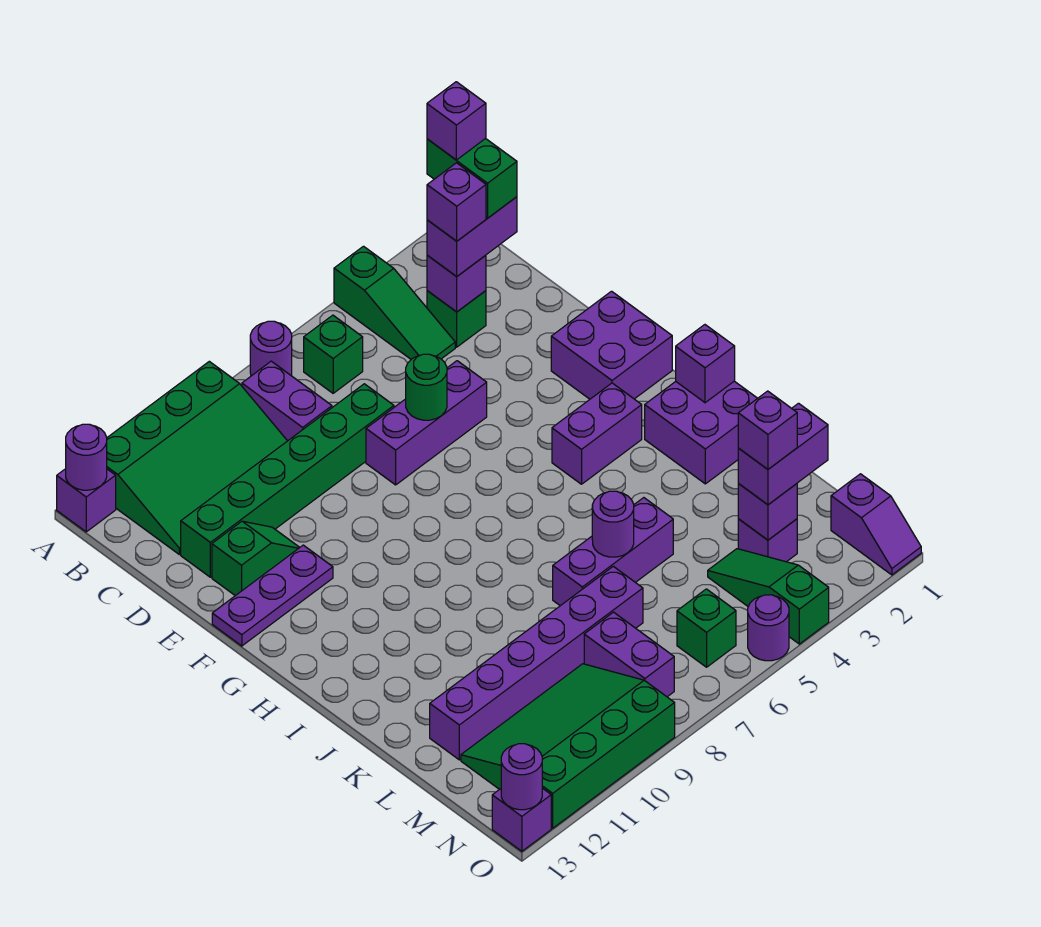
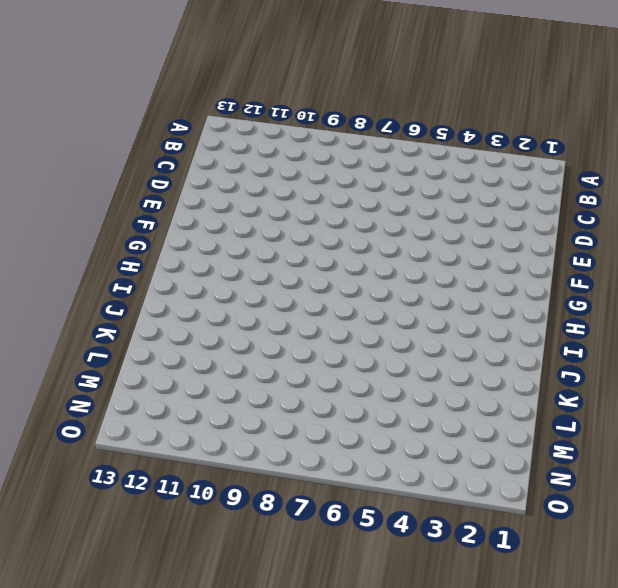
none -> green 1x3 slope [334,246,455,359]
none -> purple 1x1 round brick [250,321,292,376]
none -> green 3x4 slope [107,361,287,554]
none -> purple 1x1 brick [57,469,116,532]

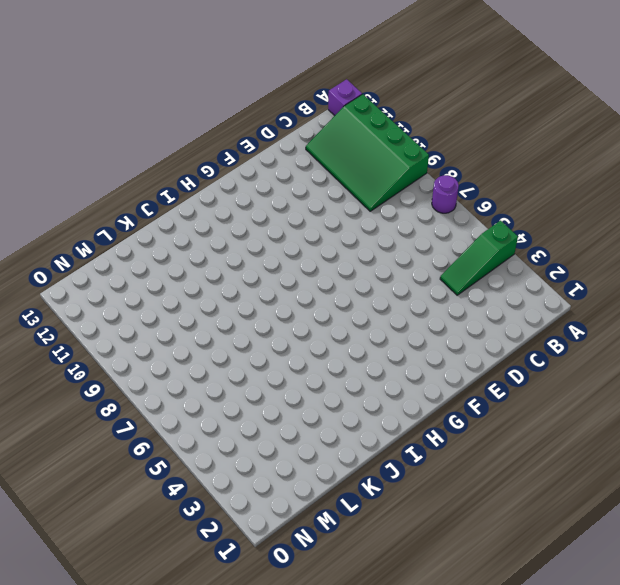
none -> green 1x1 brick [304,315,363,393]
none -> purple 1x2 brick [242,361,332,441]
none -> green 1x1 brick [427,291,486,347]
none -> green 1x6 brick [181,384,394,577]

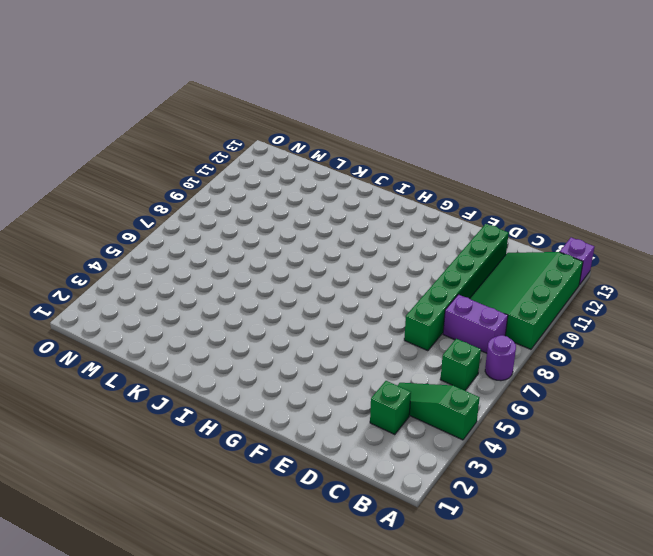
none -> purple 1x3 brick [366,361,487,485]
none -> green 1x2 slope [212,521,300,596]
none -> purple 2x2 brick [551,291,672,399]
none -> purple 1x3 plate [212,545,333,646]

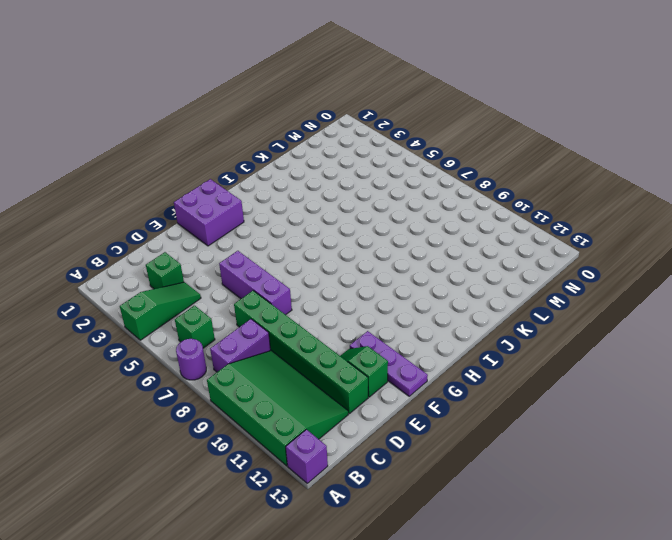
none -> purple 1x2 brick [552,383,642,484]
none -> purple 2x2 brick [645,381,757,484]
none -> purple 1x3 brick [553,498,673,606]
none -> purple 1x6 brick [430,566,643,760]

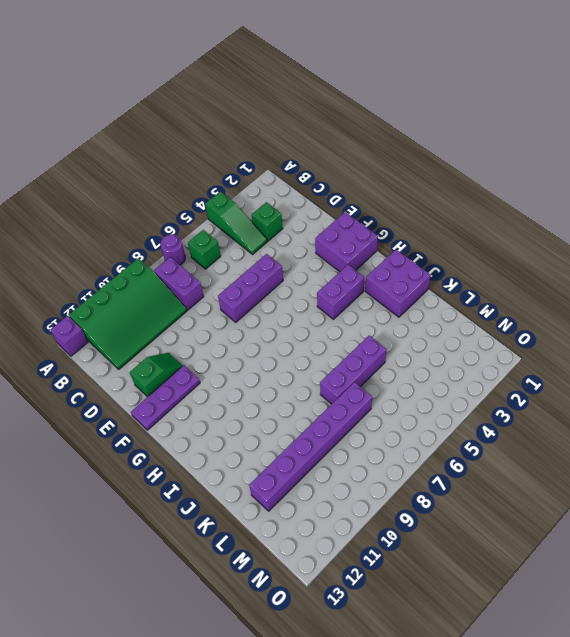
none -> green 1x6 brick [181,384,394,577]
none -> purple 1x1 brick [738,519,797,562]
none -> green 1x3 slope [708,549,829,644]
none -> purple 1x2 brick [584,612,674,697]

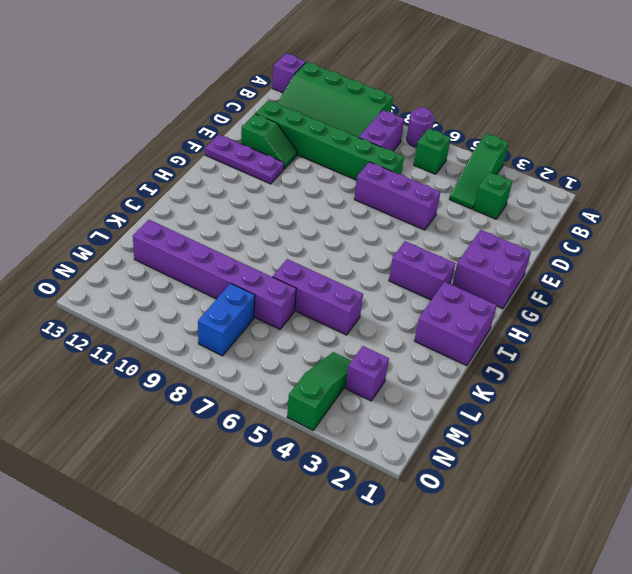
blue 1x2 brick [198,283,255,356] -> purple 1x2 brick [584,612,674,697]
none -> green 3x4 slope [461,664,675,828]
none -> purple 1x2 slope [831,474,921,575]
none -> green 1x1 brick [677,589,736,667]
none -> purple 1x1 round brick [748,595,789,661]

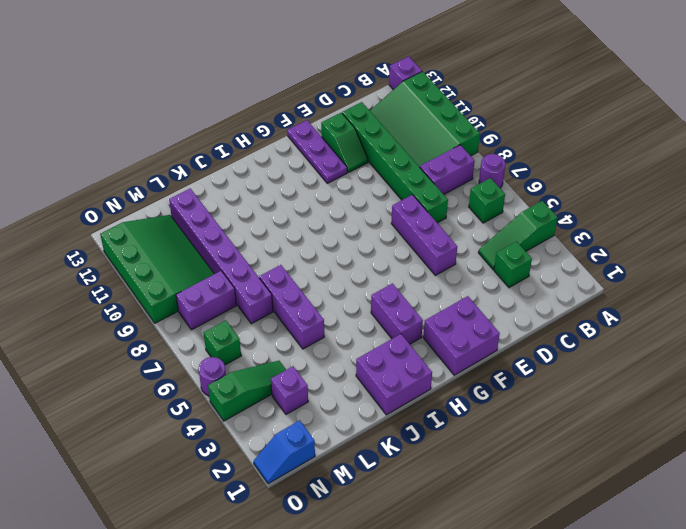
blue 1x2 slope [254,420,315,484] -> purple 1x2 slope [831,474,921,575]
none -> purple 1x1 brick [492,788,551,851]
none -> purple 1x1 round brick [66,424,107,490]
none -> purple 1x1 brick [427,255,486,312]
none -> green 1x1 round brick [406,354,447,420]

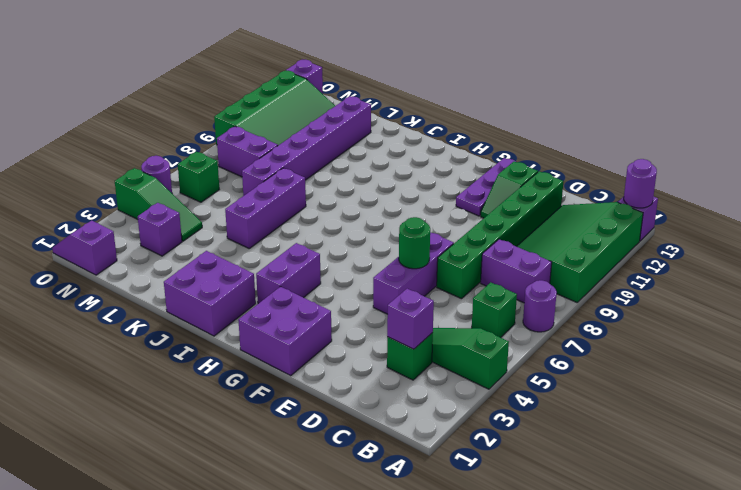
none -> purple 1x1 brick [676,325,735,403]
none -> purple 1x1 round brick [592,491,634,557]
none -> purple 1x1 brick [738,484,797,540]
none -> purple 1x1 round brick [501,744,542,810]

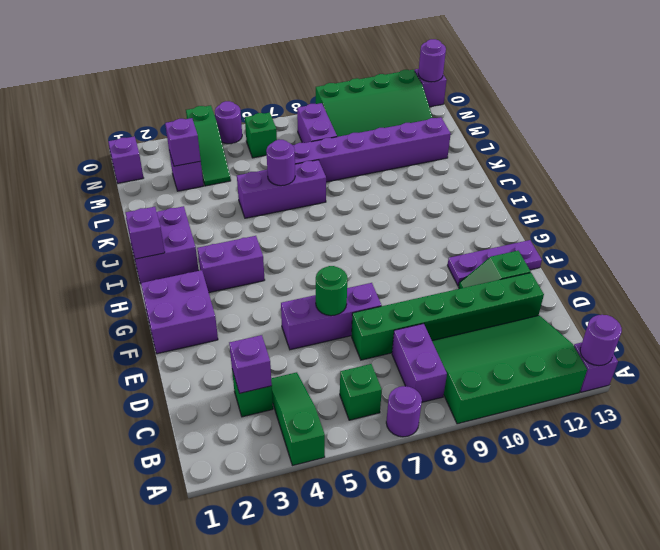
none -> purple 1x2 brick [427,197,517,277]
none -> purple 1x2 brick [738,403,828,505]
none -> green 1x2 brick [427,138,517,218]
none -> purple 1x1 brick [427,163,486,241]

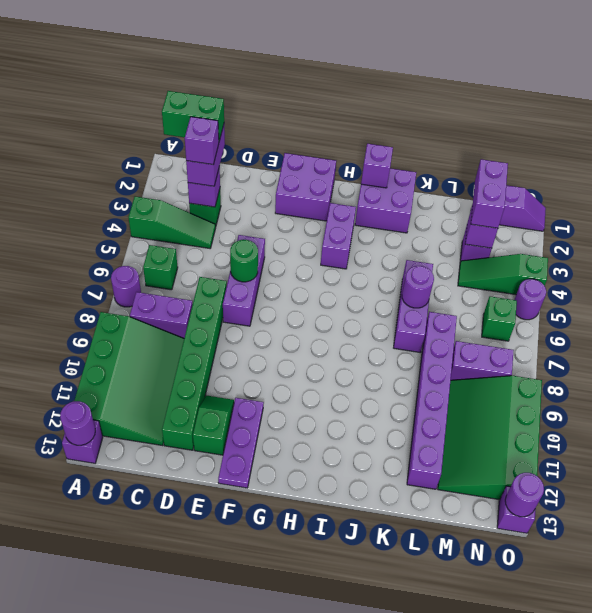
none -> purple 1x1 brick [738,391,797,469]
none -> purple 1x1 brick [427,82,486,160]

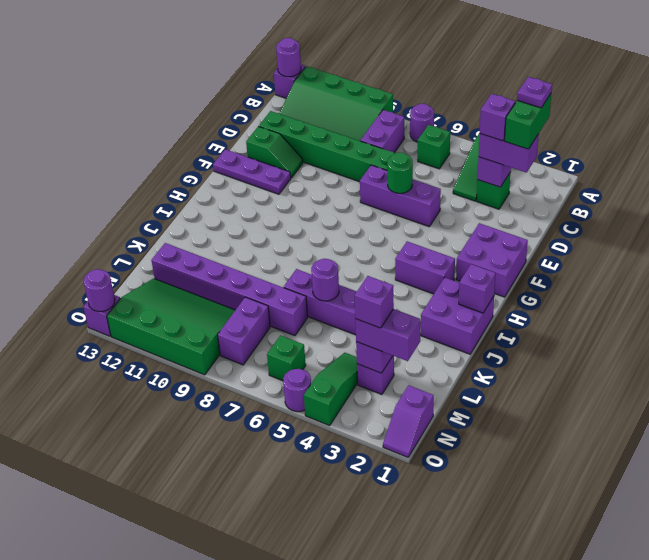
purple 1x1 plate [517,77,552,108] -> purple 1x1 brick [427,82,486,160]

